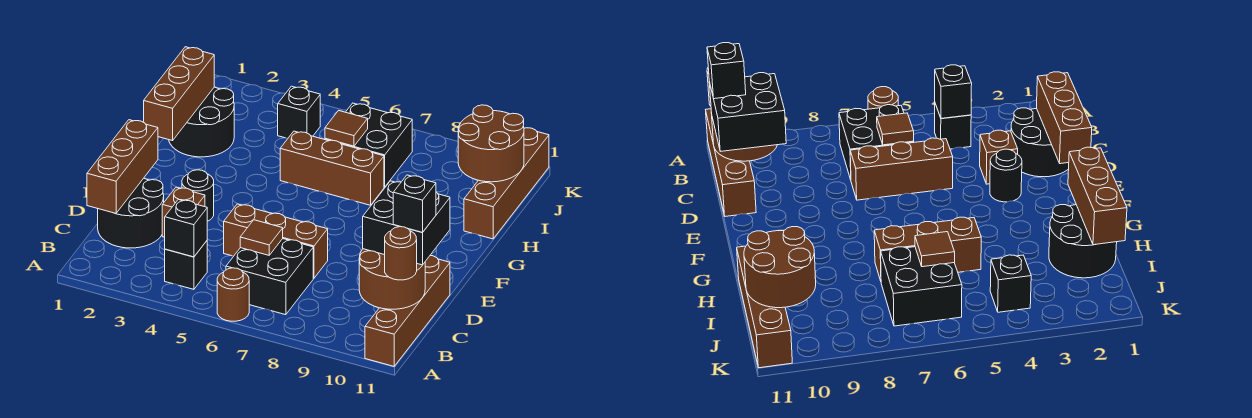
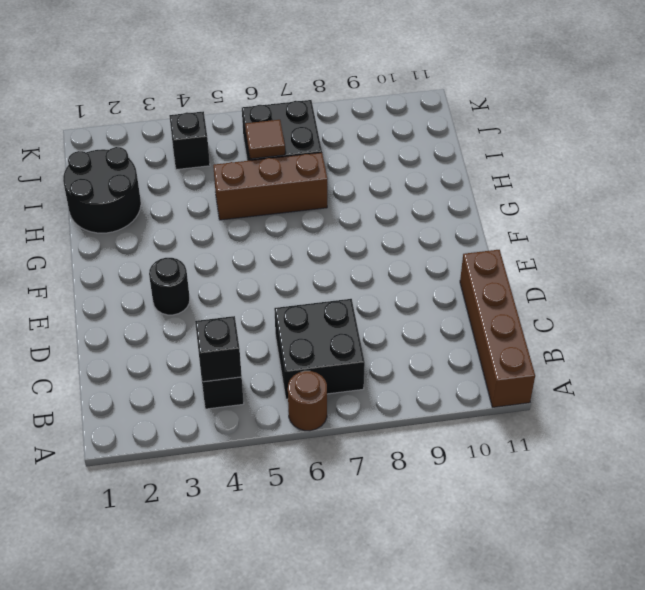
none -> black 2x2 round brick [98,178,164,248]
none -> brown 1x1 brick [162,187,205,237]
none -> brown 1x3 brick [224,204,328,278]

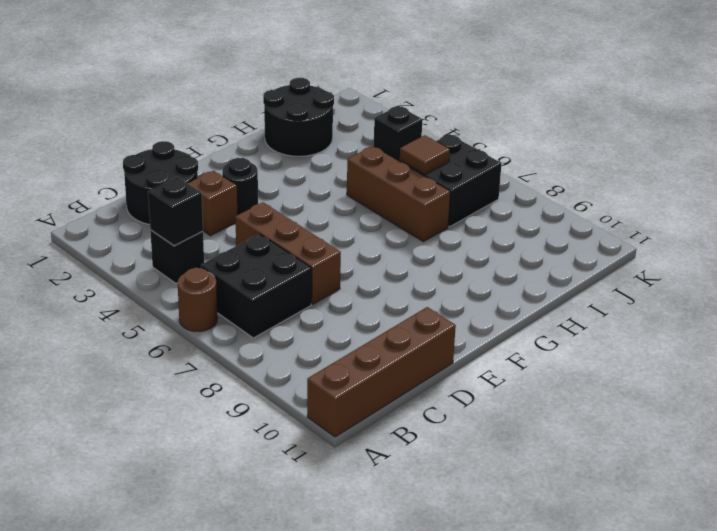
none -> brown 1x4 brick [464,128,549,239]
none -> brown 2x2 round brick [359,249,425,309]
none -> brown 1x3 brick [87,120,158,213]

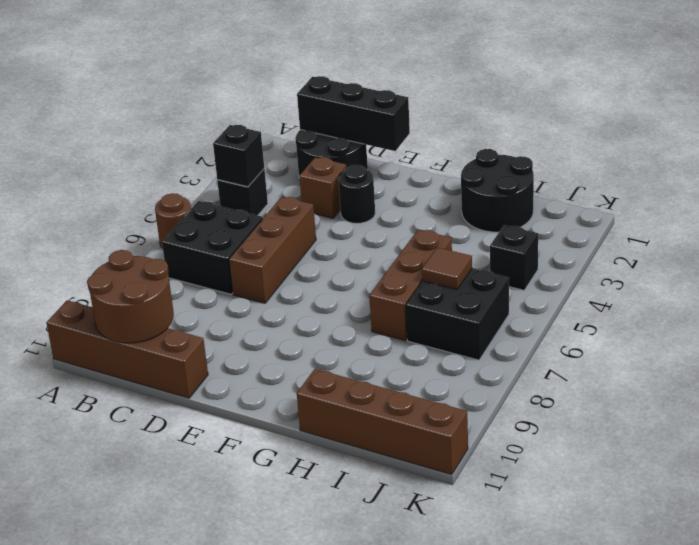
black 1x3 brick [297,76,410,151] -> brown 1x3 brick [87,120,158,213]
none -> brown 1x1 tile [240,220,283,255]
none -> brown 1x3 brick [144,47,214,141]
none -> brown 2x2 round brick [458,105,524,182]

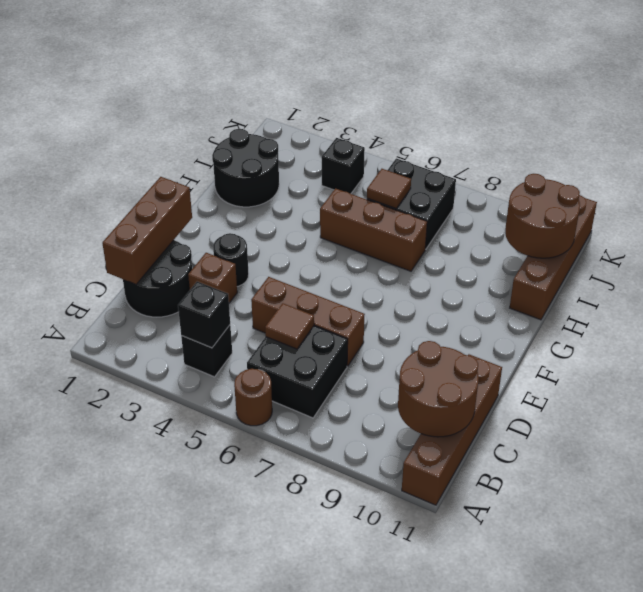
none -> brown 1x3 brick [144,47,214,141]
none -> brown 1x1 round brick [385,227,417,280]
none -> black 2x2 brick [363,181,450,265]

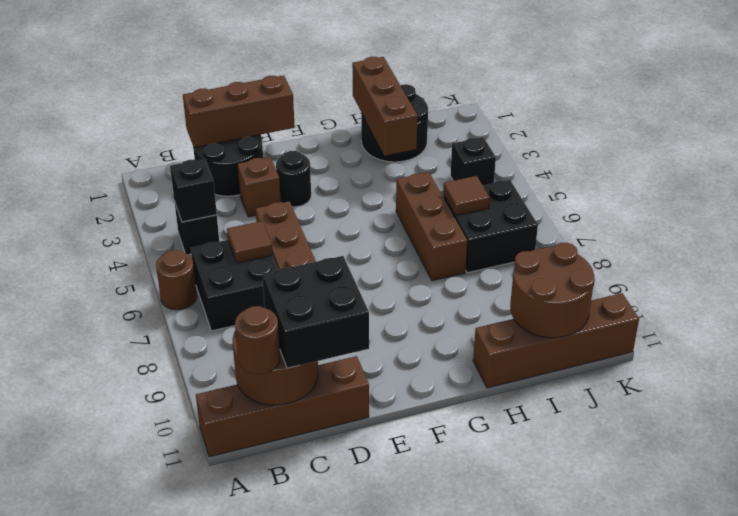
brown 1x3 brick [352,57,418,156] -> brown 1x3 brick turned to [144,47,214,141]
none -> black 1x1 brick [393,175,436,232]

